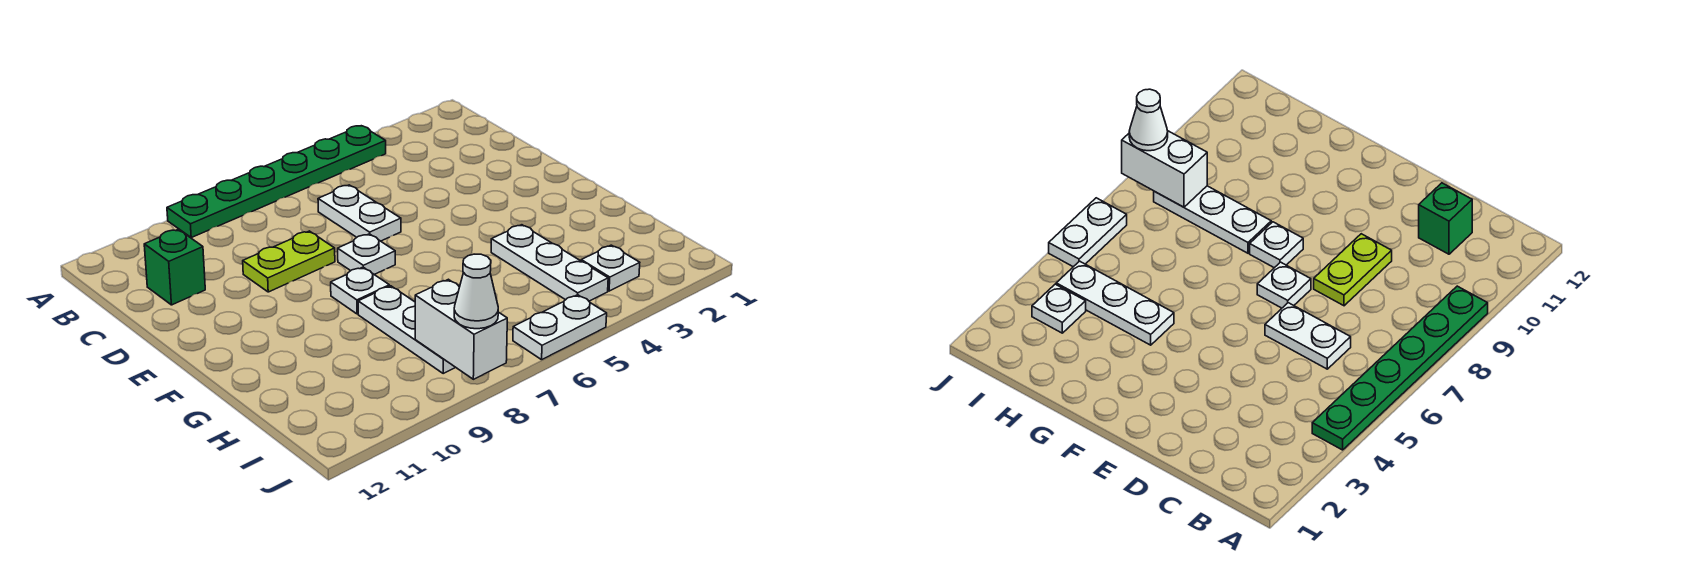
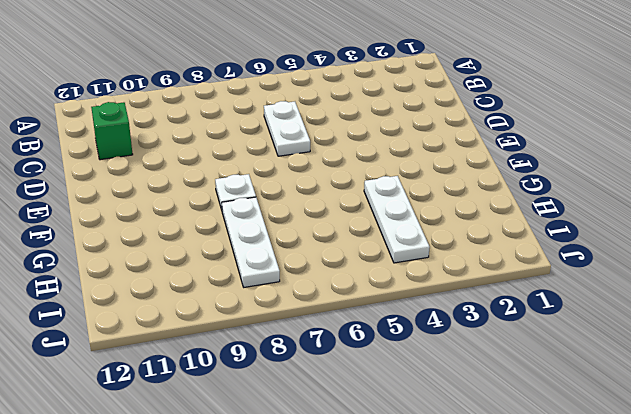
none -> green 1x6 plate [167,126,386,237]
none -> lime 1x2 plate [243,231,335,292]
none -> white 1x1 plate [338,234,395,275]

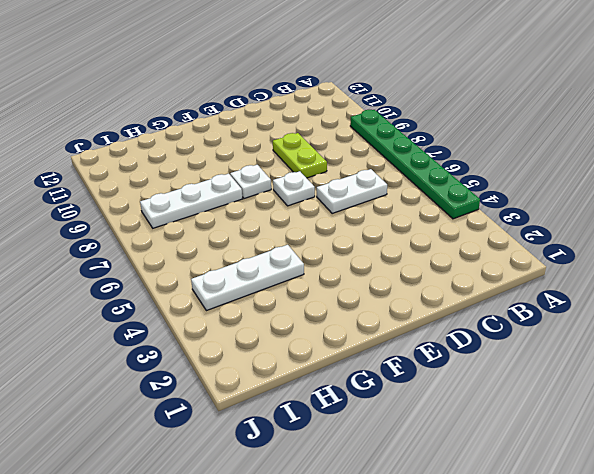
none -> green 1x1 brick [144,229,205,305]
none -> white 1x1 plate [581,245,640,291]
none -> white 1x2 plate [513,295,607,360]

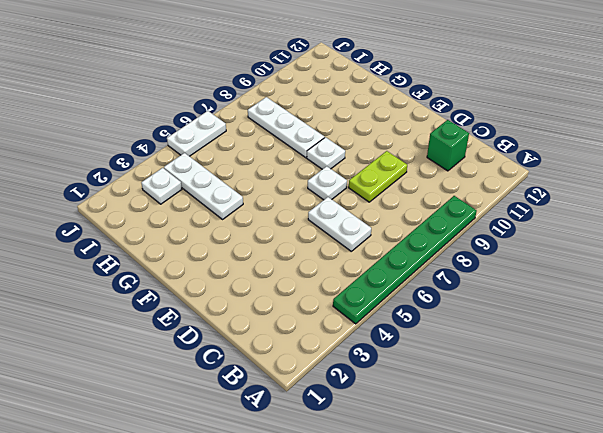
none -> white 1x2 brick [415,279,507,379]
none -> white 1x1 cone [454,254,498,329]

